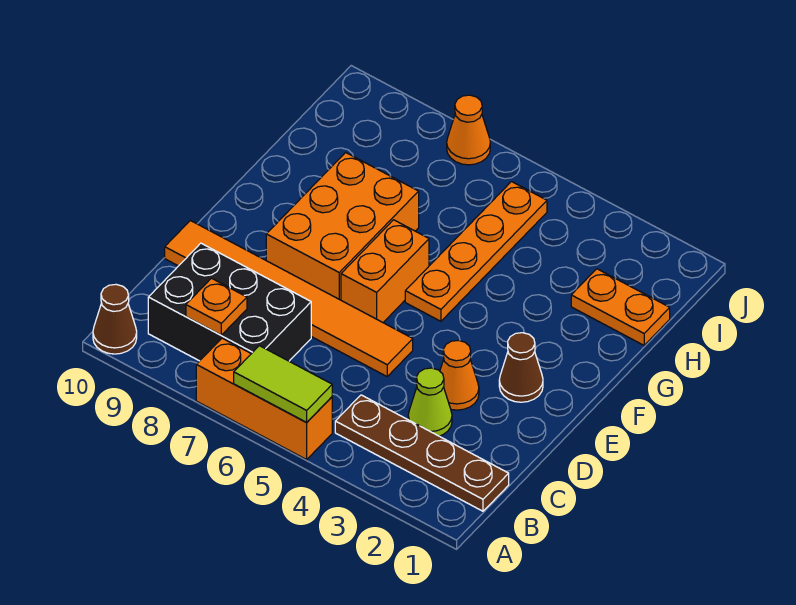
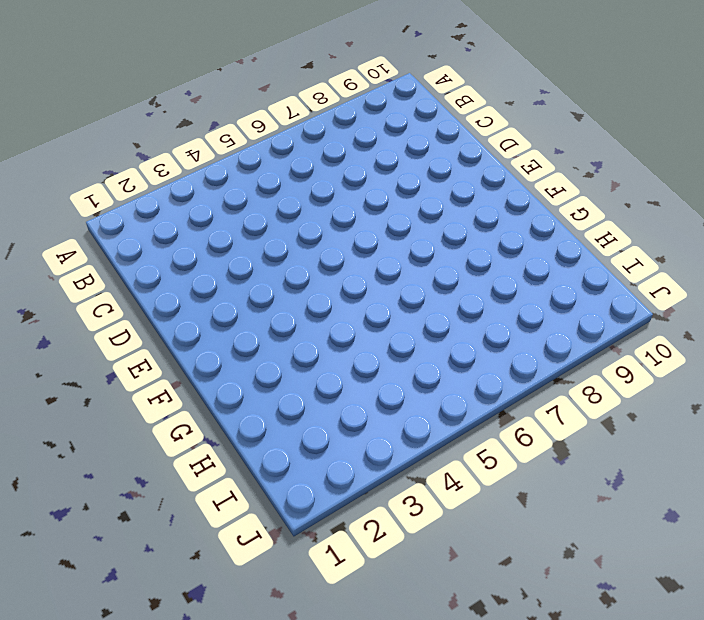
none -> orange 1x3 brick [196,338,332,459]
none -> brown 1x1 cone [93,284,137,354]
none -> brown 1x4 plate [335,395,509,511]

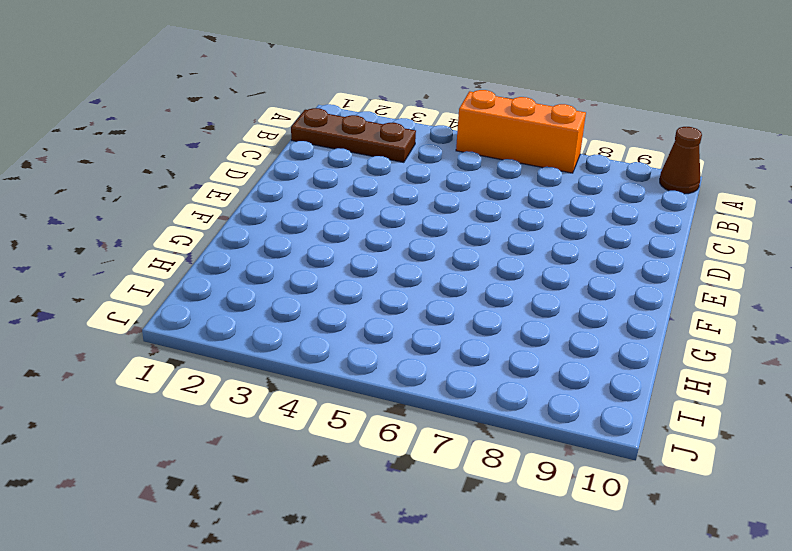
brown 1x3 plate [291,108,416,162] -> brown 1x4 plate [335,395,509,511]
none -> black 2x3 brick [148,243,311,361]
none -> lime 1x1 cone [408,368,452,436]
none -> orange 1x1 cone [440,340,479,410]

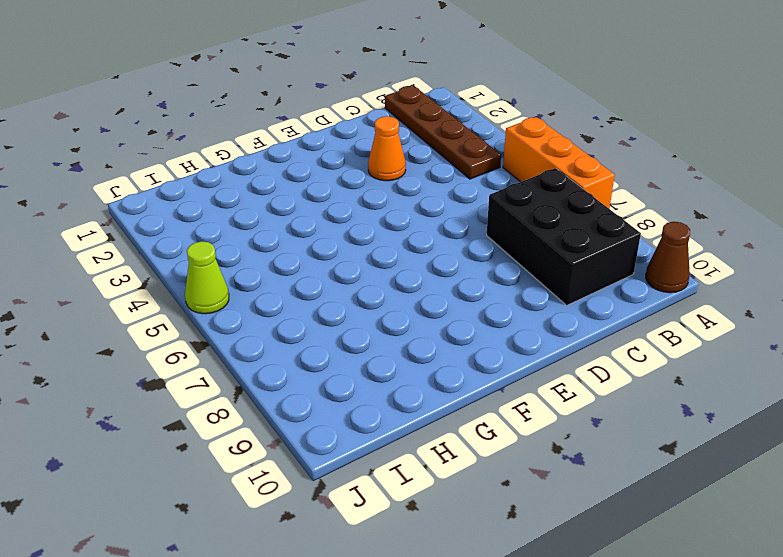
lime 1x1 cone [185,241,229,314] -> lime 1x1 cone moved to [408,368,452,436]
none -> orange 1x6 tile [165,221,413,376]
none -> brown 1x1 cone [499,333,543,402]
none -> orange 1x2 brick [341,220,429,322]

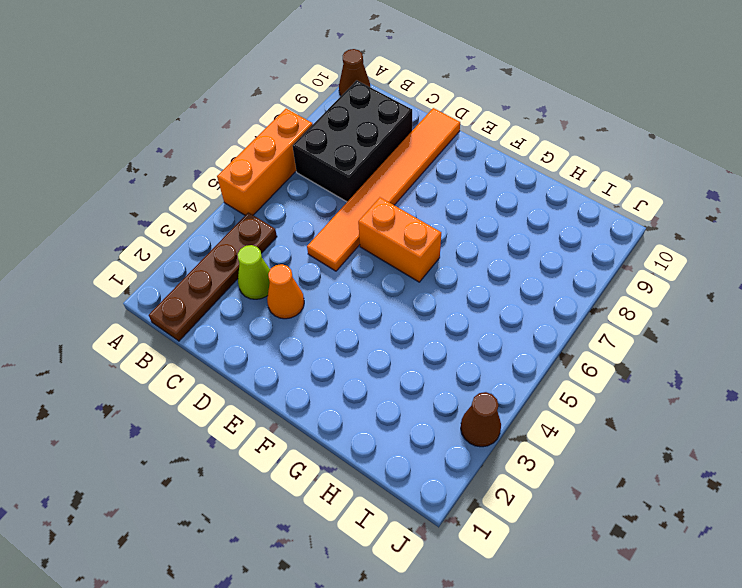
brown 1x1 cone [461,392,501,447] -> brown 1x1 cone moved to [499,333,543,402]
none -> orange 2x3 brick [266,152,419,300]
none -> orange 1x4 plate [405,182,547,321]
none -> orange 1x2 plate [571,269,670,345]

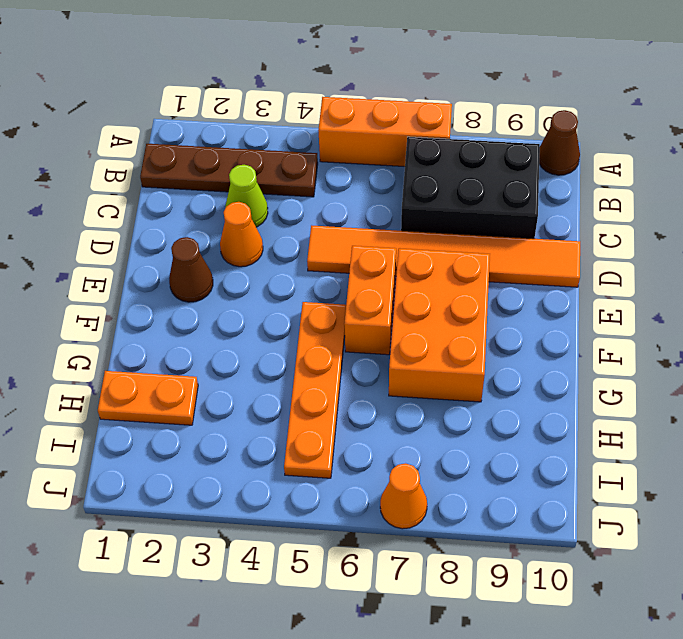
none -> lime 1x2 tile [234,346,332,422]
none -> orange 1x1 plate [186,278,247,335]

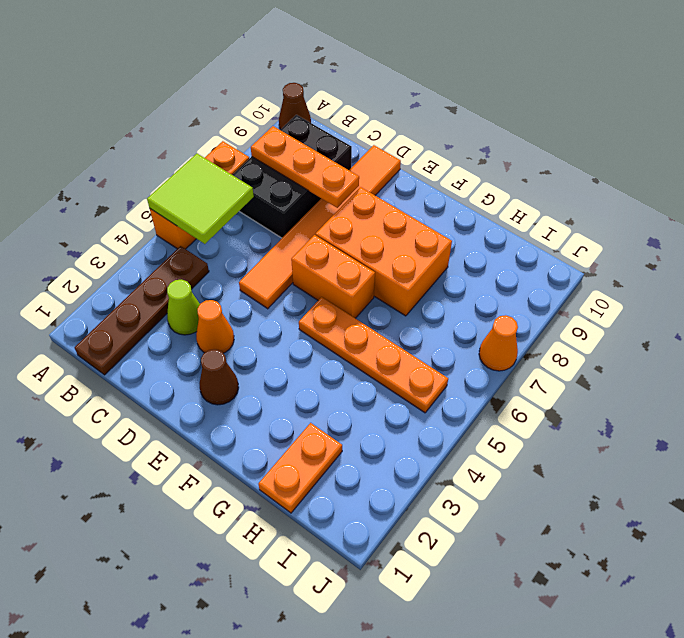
lime 2x2 tile [147,154,254,244] -> lime 1x2 tile [234,346,332,422]
orange 1x3 plate [251,126,359,208] -> orange 1x1 plate [186,278,247,335]

